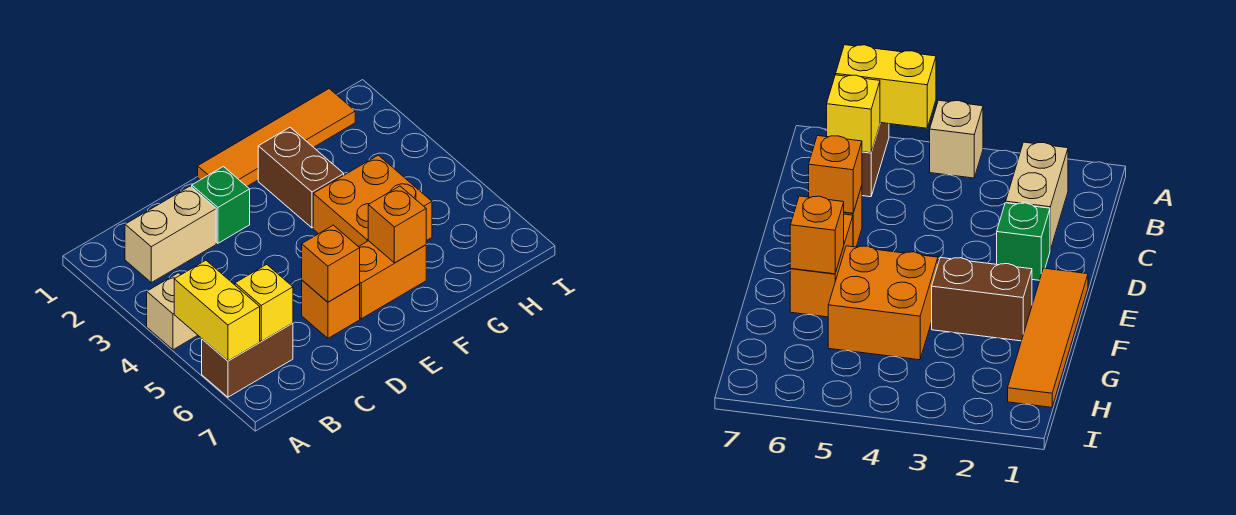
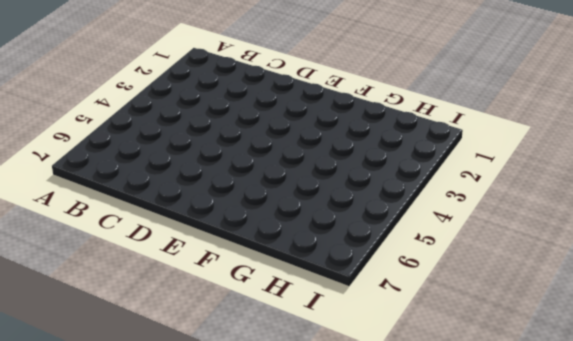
none -> tan 1x1 brick [147,273,197,350]
none -> brown 1x2 brick [202,323,293,397]
none -> tan 1x2 brick [125,186,216,283]

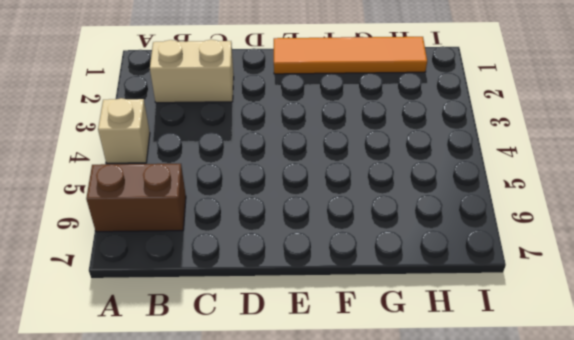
none -> green 1x1 brick [192,167,250,243]
none -> orange 1x1 brick [302,280,360,338]
none -> orange 1x2 brick [359,241,426,319]

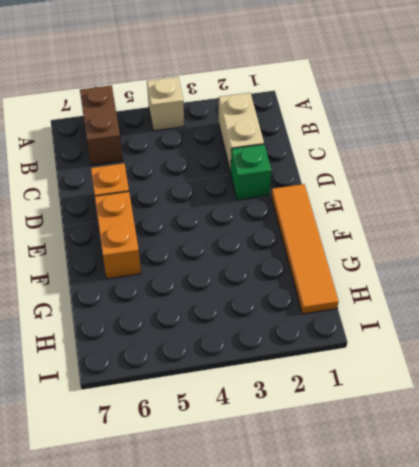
none -> brown 1x2 brick [258,128,344,228]
none -> orange 2x2 brick [313,155,432,247]
none -> yellow 1x2 brick [174,260,260,361]

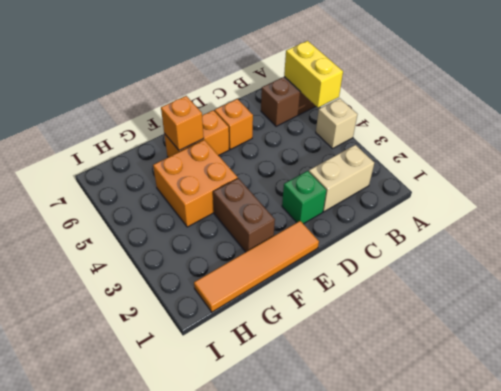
none -> yellow 1x1 brick [235,264,293,341]
none -> orange 1x1 brick [302,225,360,302]

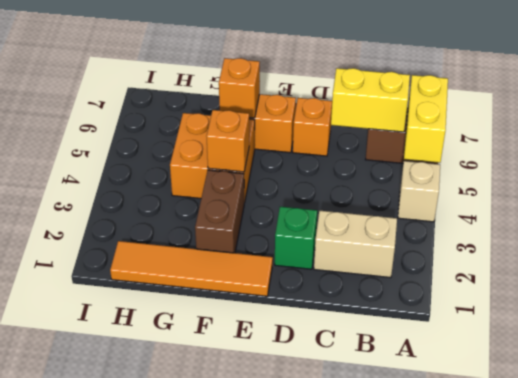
yellow 1x2 brick [331,68,410,132] -> yellow 1x1 brick [235,264,293,341]
orange 1x1 brick [206,110,249,172] -> orange 1x1 brick moved to [302,225,360,302]

